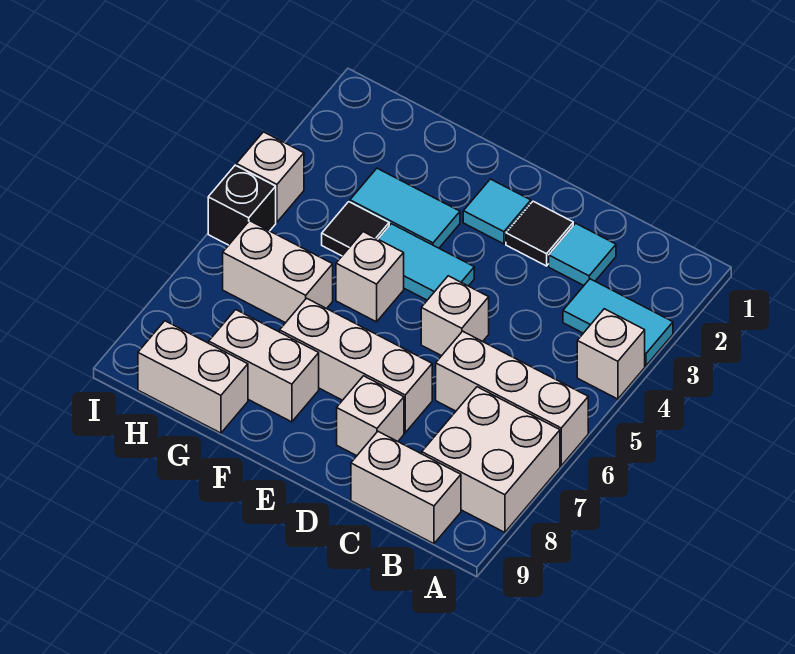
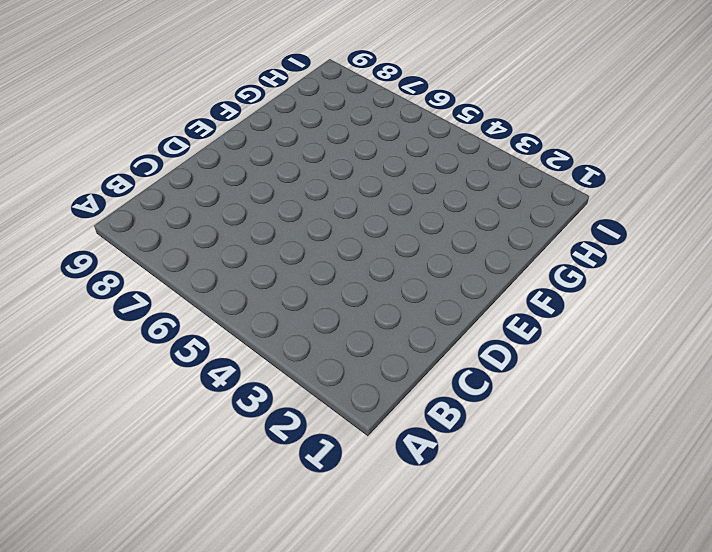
none -> cyan 1x2 tile [563,279,673,366]
none -> white 1x1 brick [577,309,645,399]
none -> white 1x3 brick [436,331,588,466]

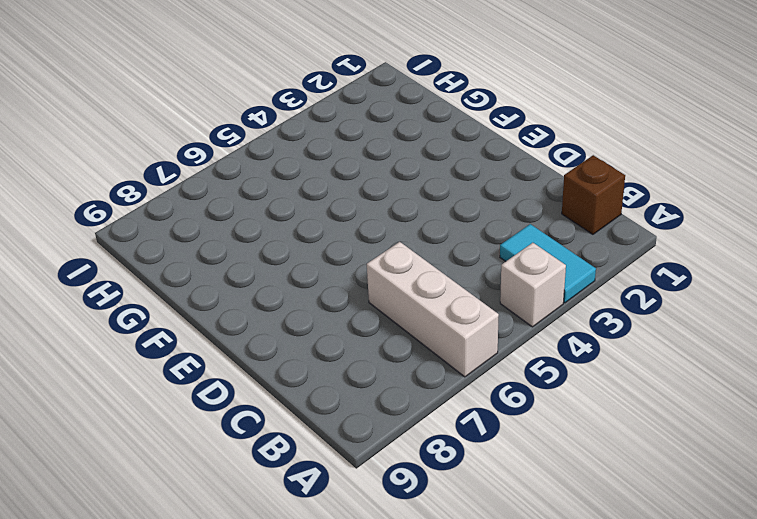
brown 1x1 brick [562,155,625,234] -> none
none -> white 2x2 brick [422,387,560,532]
none -> white 1x2 brick [351,432,461,544]
none -> cyan 1x1 tile [549,223,616,285]

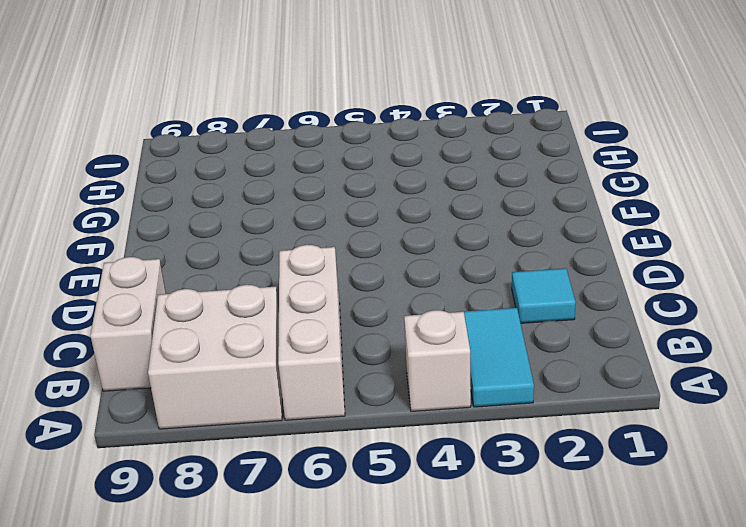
none -> black 1x1 tile [506,201,573,266]
none -> white 1x1 brick [421,276,489,356]
none -> white 1x3 brick [280,298,432,433]

